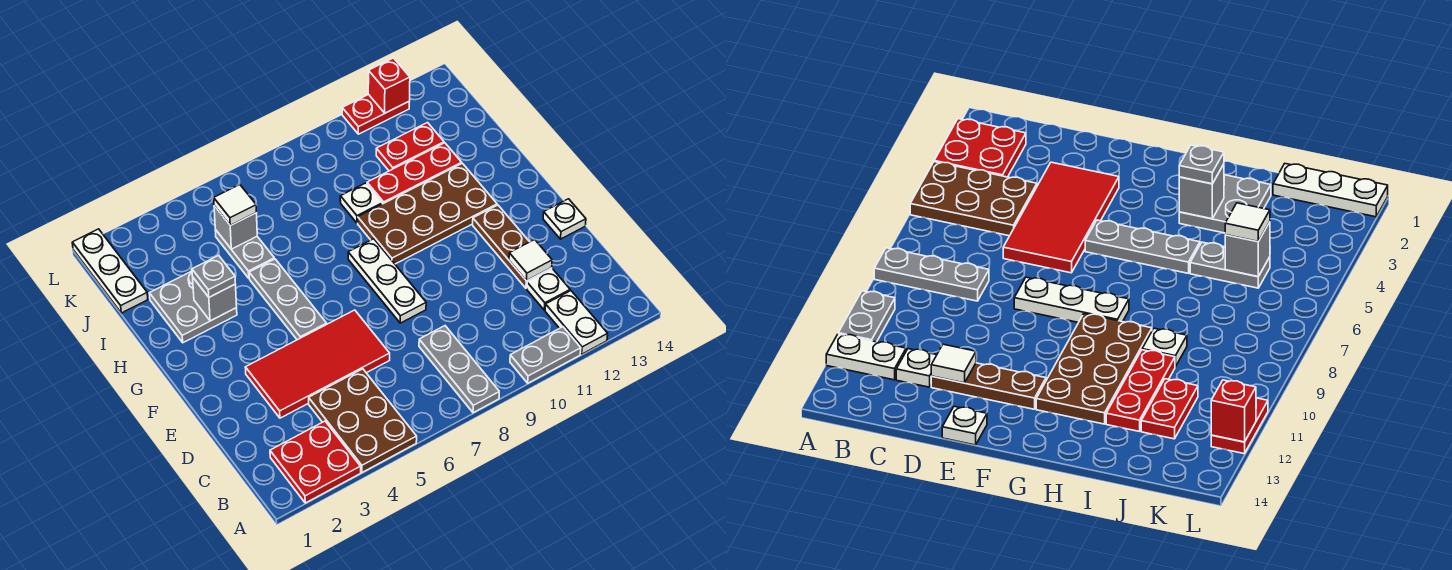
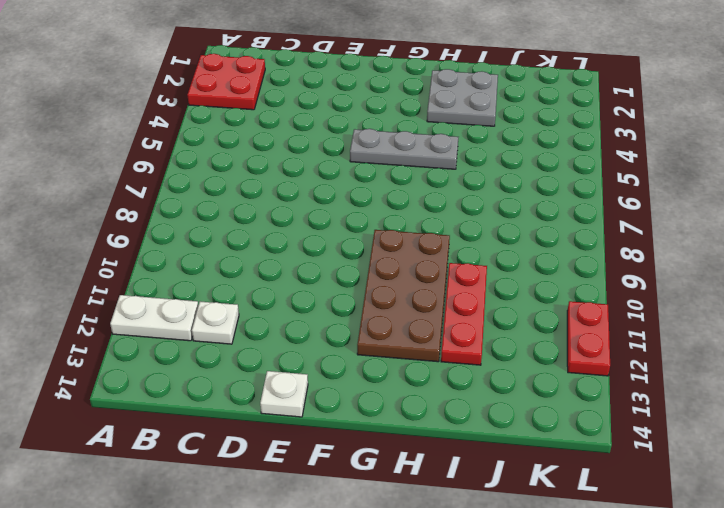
none -> brown 2x3 plate [309,369,417,472]
none -> grey 1x3 plate [419,326,499,413]
none -> grey 1x2 plate [510,327,581,383]

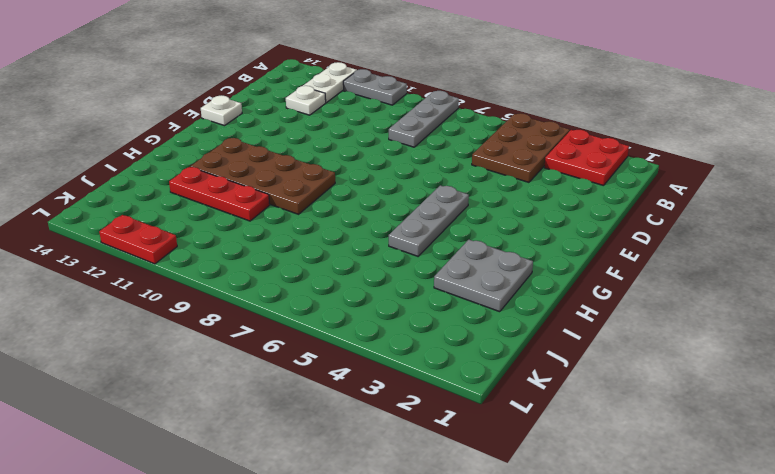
none -> red 2x4 tile [245,310,390,418]
none -> brown 1x3 plate [473,205,552,288]
none -> white 1x3 plate [348,239,426,323]

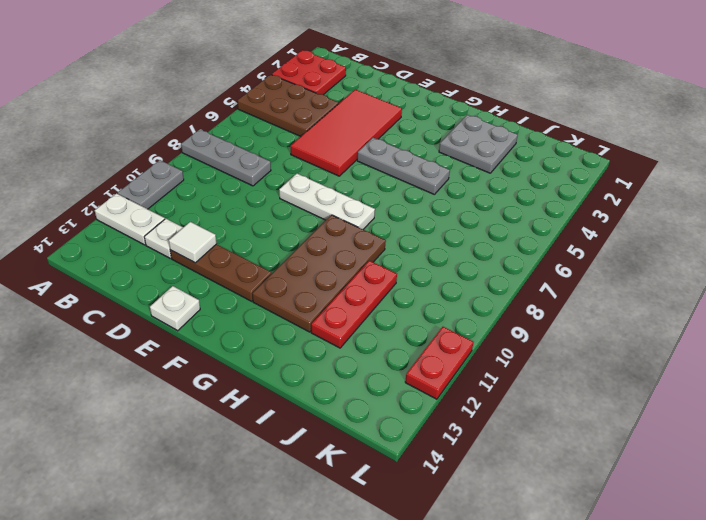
none -> grey 1x2 plate [215,230,274,278]
none -> white 1x1 plate [340,183,382,223]
none -> white 1x3 plate [72,229,148,313]

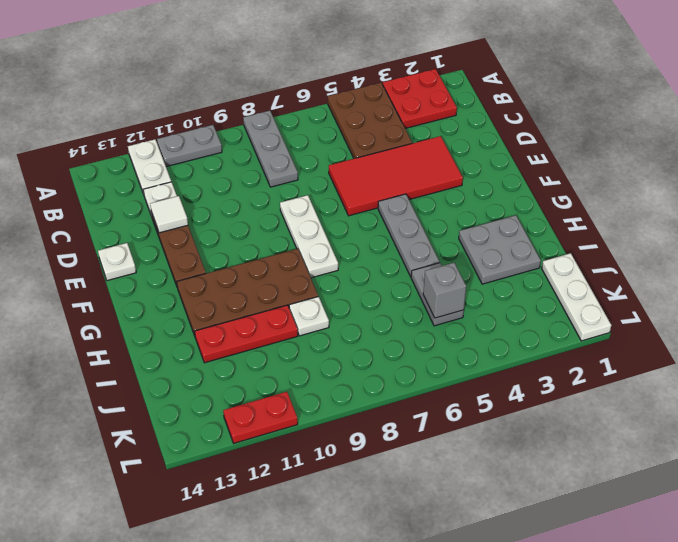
none -> red 1x2 plate [376,123,444,171]
none -> grey 1x1 brick [193,278,237,321]
none -> red 1x1 brick [368,58,410,113]

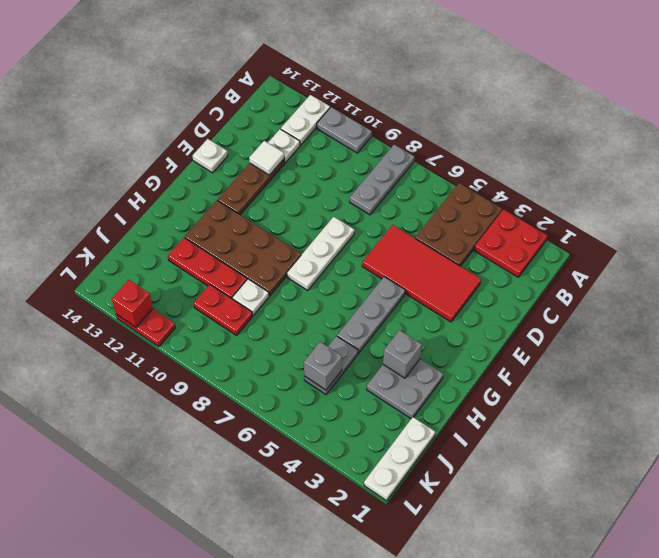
red 1x2 plate [194,284,253,335] -> red 1x2 plate moved to [376,123,444,171]
none -> grey 1x1 plate [192,255,235,297]
none -> white 1x1 tile [214,185,256,226]

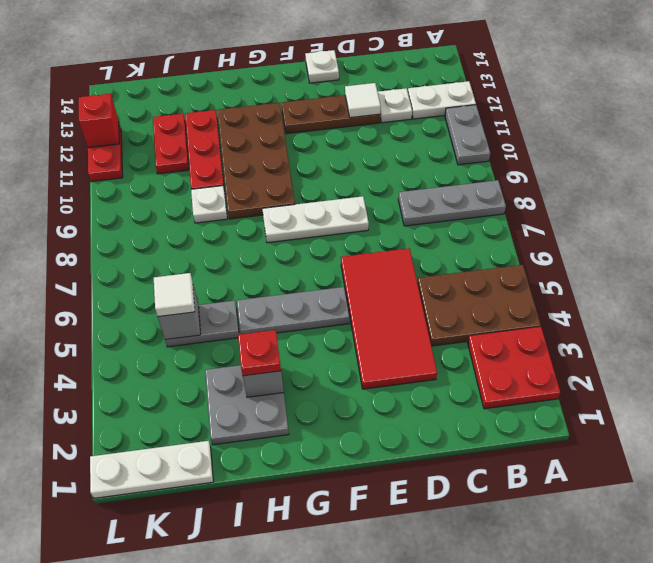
red 1x1 plate [238,330,281,376] -> grey 1x1 plate [192,255,235,297]

